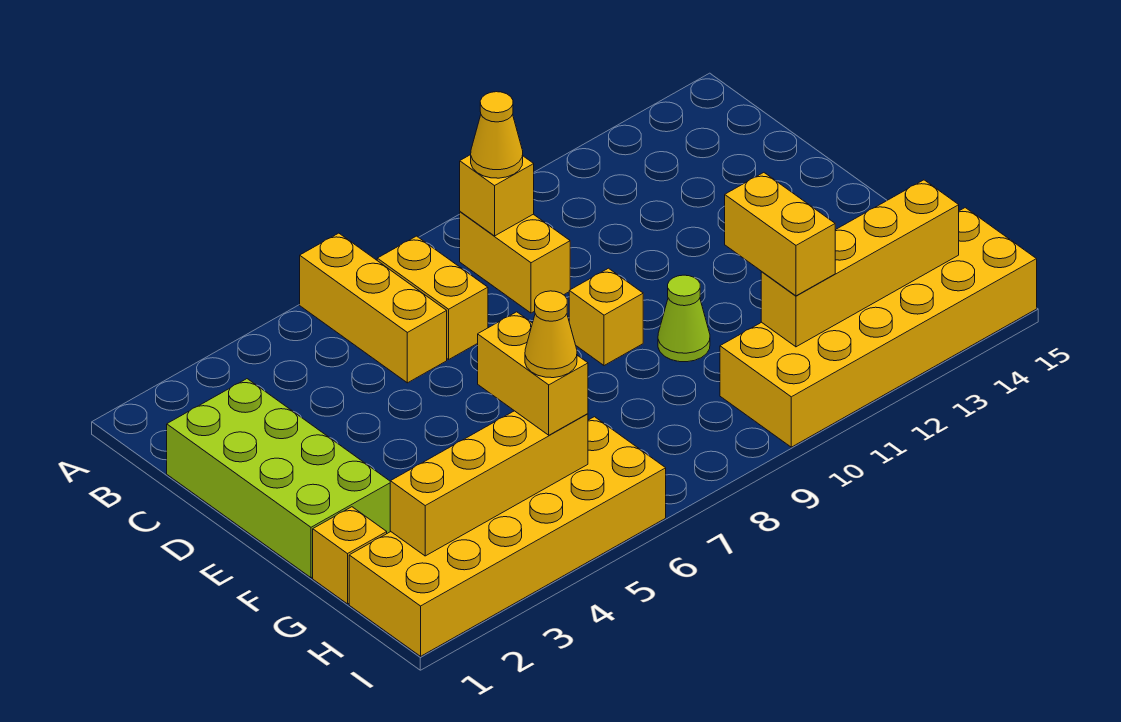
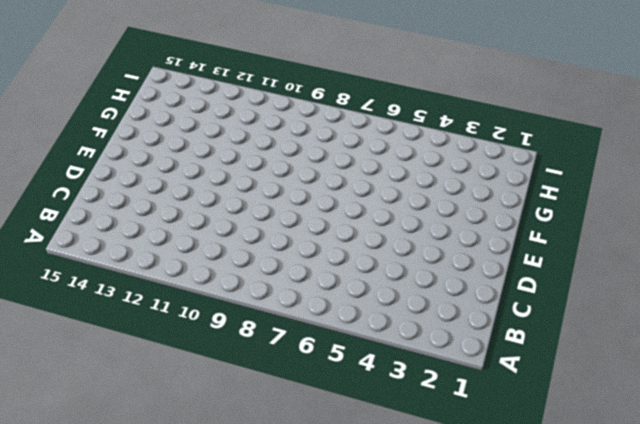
none -> yellow 1x3 brick [300,233,447,383]
none -> yellow 1x2 brick [377,236,488,359]
none -> yellow 1x2 brick [460,212,570,313]

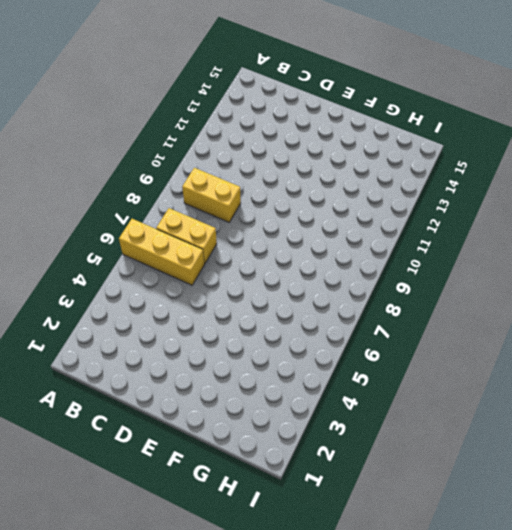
none -> lime 2x4 brick [167,379,391,578]
none -> yellow 1x1 brick [569,268,643,366]
none -> lime 1x1 cone [658,275,710,362]

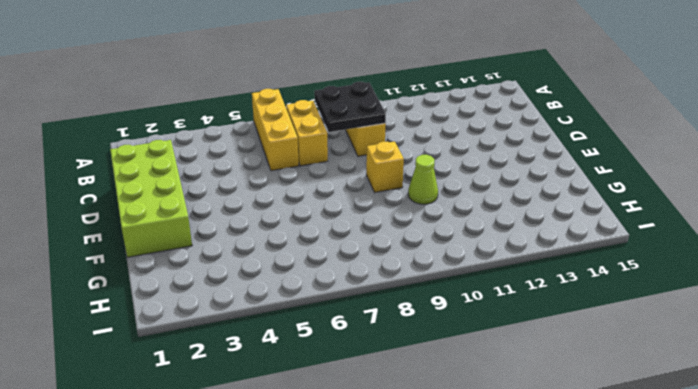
black 2x2 plate [314,82,386,132] -> yellow 1x1 brick [460,155,534,236]
none -> yellow 1x1 brick [313,507,387,604]
none -> yellow 2x6 brick [349,417,666,656]
none -> yellow 2x6 brick [720,208,1037,447]

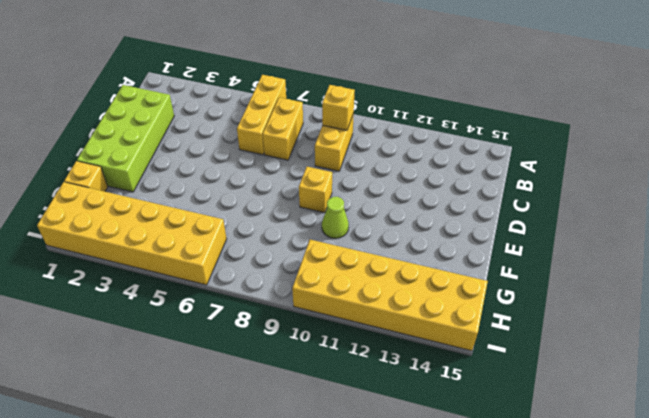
none -> yellow 1x4 brick [390,411,588,556]
none -> yellow 1x4 brick [761,180,959,347]
none -> yellow 1x1 cone [471,92,523,178]

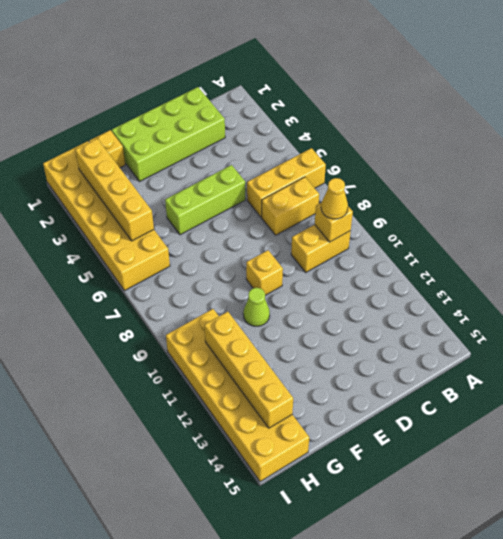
lime 1x3 brick [165,165,245,235] -> none
none -> yellow 1x2 brick [478,312,588,435]
none -> yellow 1x2 brick [725,173,835,296]
none -> yellow 1x1 cone [525,291,577,378]

